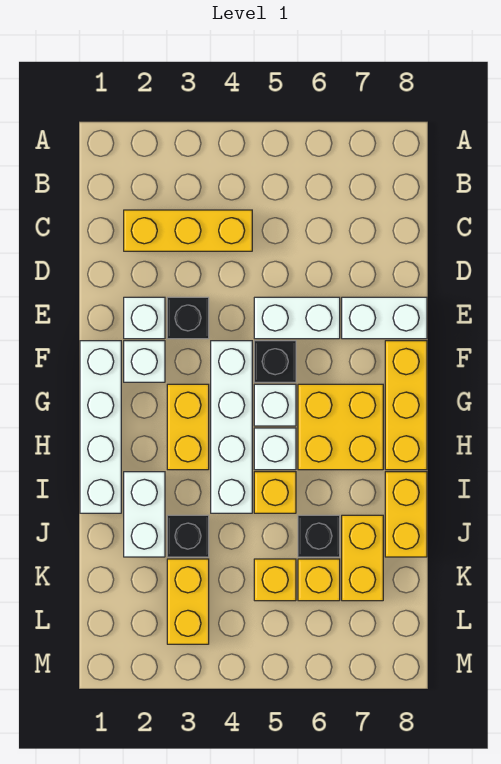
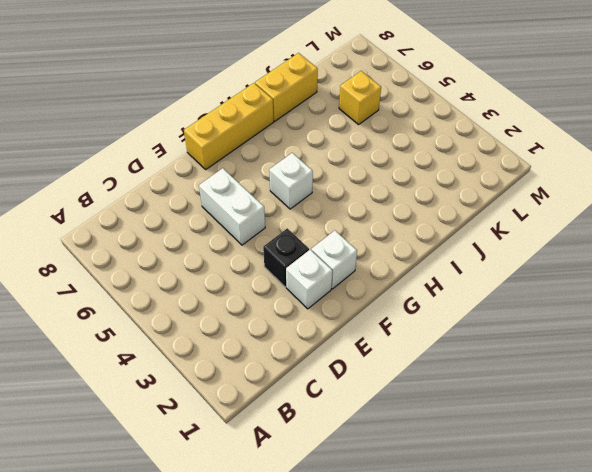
none -> yellow 1x3 brick [124,210,252,251]
none -> white 1x2 brick [342,297,427,339]
none -> white 1x4 brick [80,341,121,513]

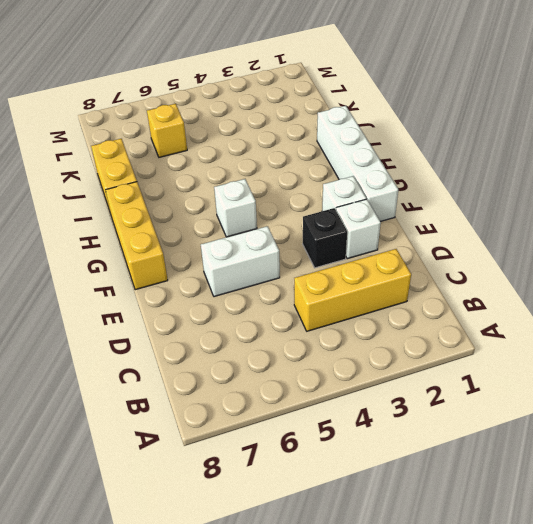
none -> white 1x2 brick [342,297,427,339]
none -> white 1x4 brick [211,341,252,513]
none -> black 1x1 brick [254,341,296,382]

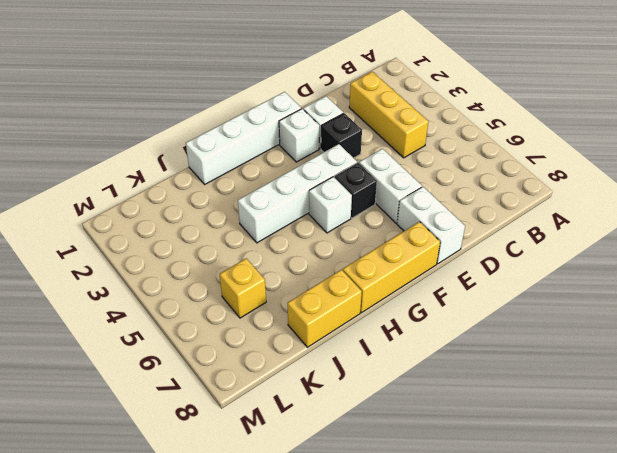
none -> yellow 1x2 brick [167,384,209,470]
none -> yellow 2x2 brick [298,384,383,470]
none -> white 1x1 brick [254,428,296,470]

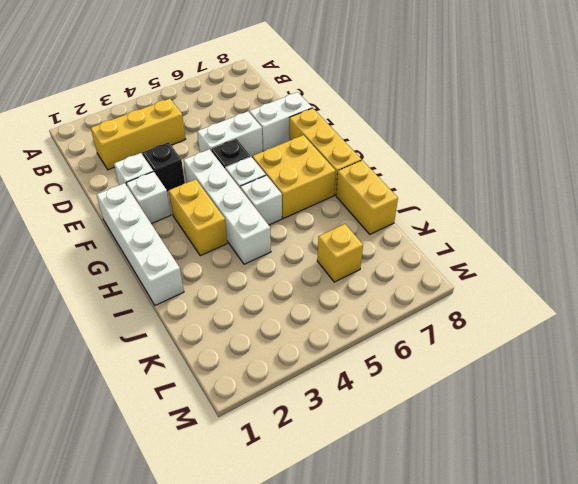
none -> white 1x2 brick [124,472,165,557]
none -> yellow 1x1 brick [254,472,296,513]
none -> black 1x1 brick [167,515,209,557]

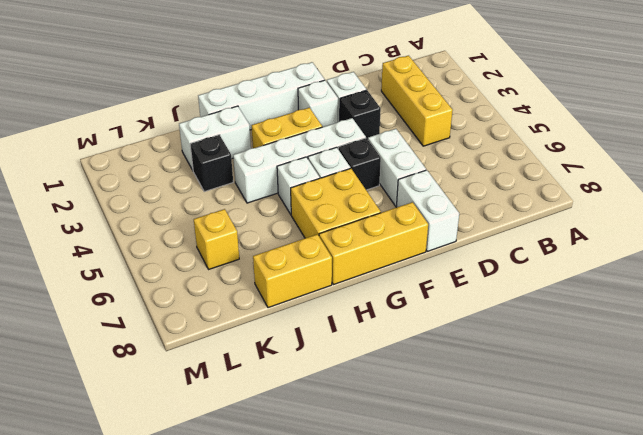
none -> yellow 1x1 brick [254,472,296,513]
none -> black 1x1 brick [298,515,340,557]
none -> yellow 1x2 brick [342,515,383,601]

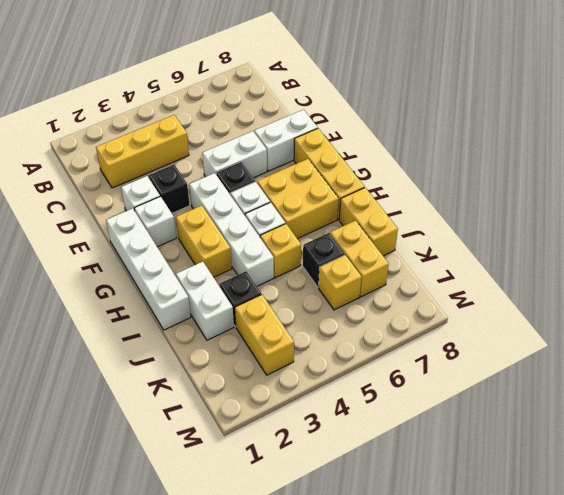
none -> yellow 1x1 brick [254,559,296,601]

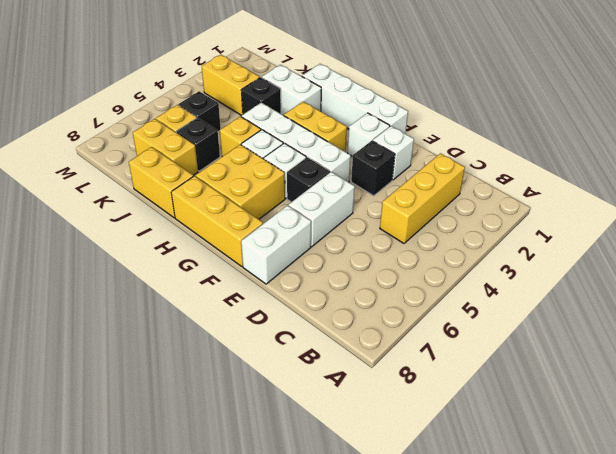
black 1x1 brick [178,91,221,132] -> yellow 1x1 brick [254,559,296,601]

